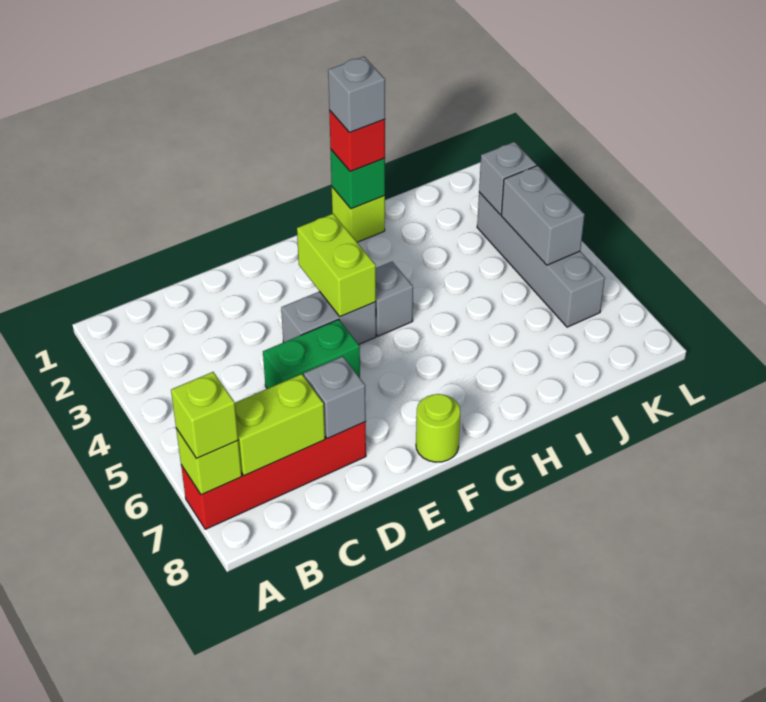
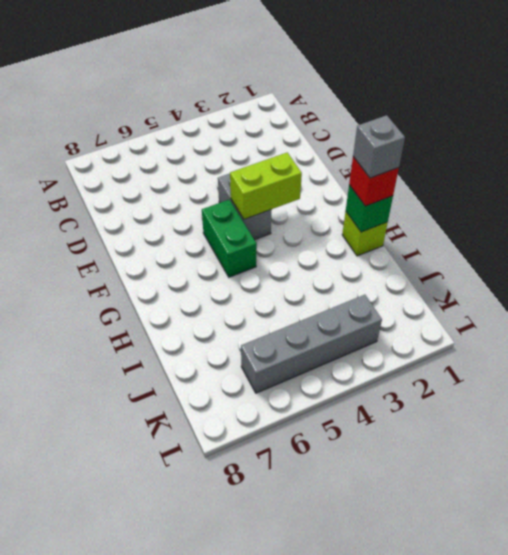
green 1x2 brick [202,200,257,277] -> green 1x2 brick moved to [263,319,360,389]
none -> red 1x4 brick [181,422,366,529]
none -> lime 1x1 round brick [416,394,460,462]
none -> grey 1x1 brick [376,262,413,336]

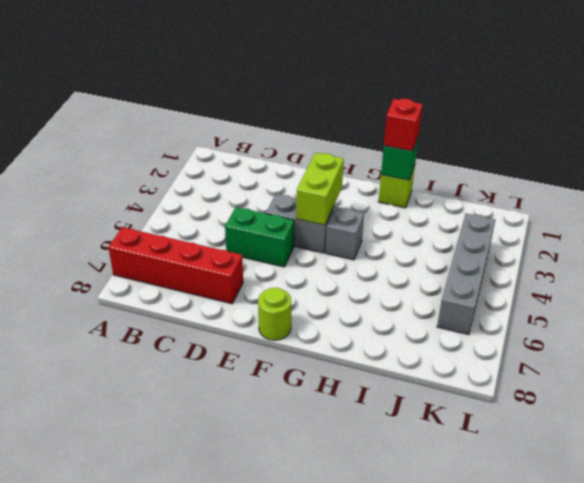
none -> lime 1x1 brick [176,429,242,495]
none -> lime 1x2 brick [235,374,325,476]
none -> grey 1x1 brick [304,356,366,439]

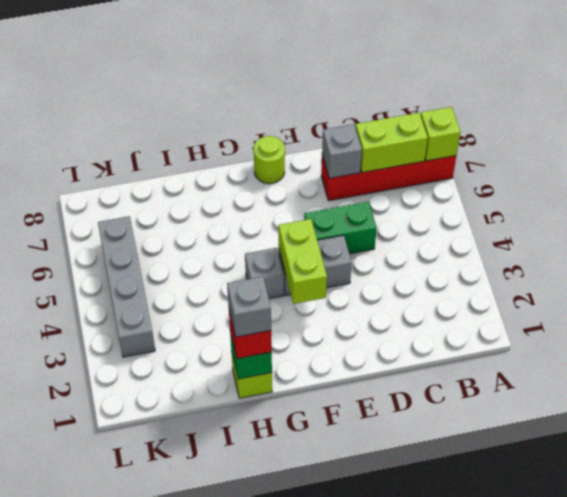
none -> grey 1x1 brick [479,142,536,215]
none -> grey 1x2 brick [501,166,585,265]
none -> lime 1x1 brick [171,372,238,459]

